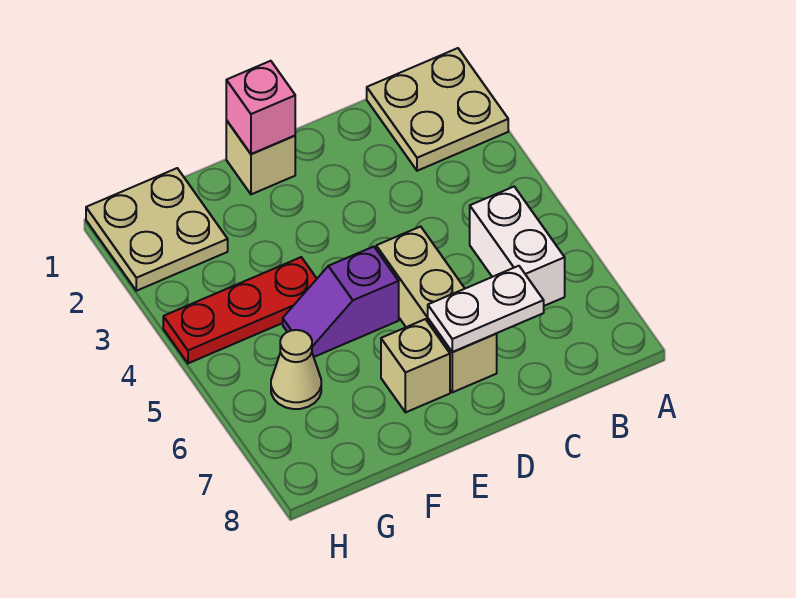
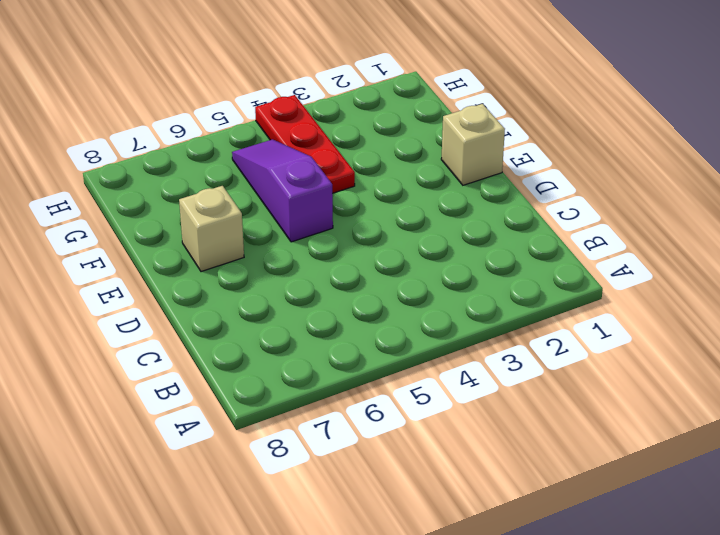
purple 1x3 slope [232,139,333,242] -> purple 1x2 slope [283,247,399,357]
none -> tan 2x2 plate [367,48,508,171]
none -> white 1x2 brick [470,187,565,306]

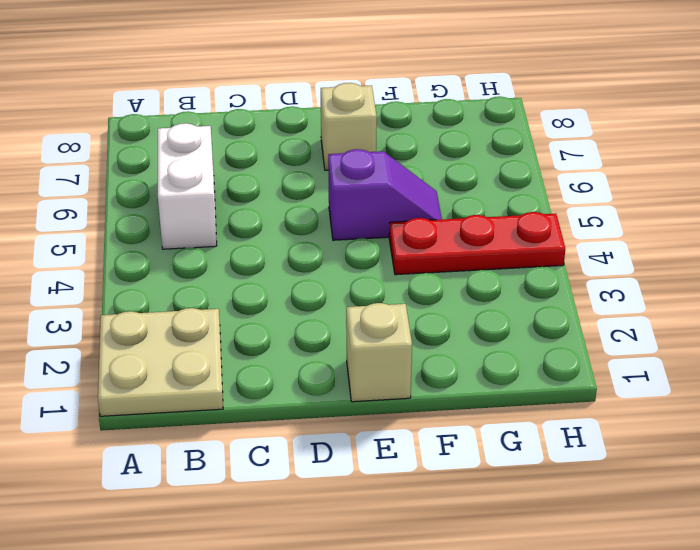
none -> tan 1x3 brick [376,226,497,392]
none -> tan 2x2 plate [86,168,228,291]

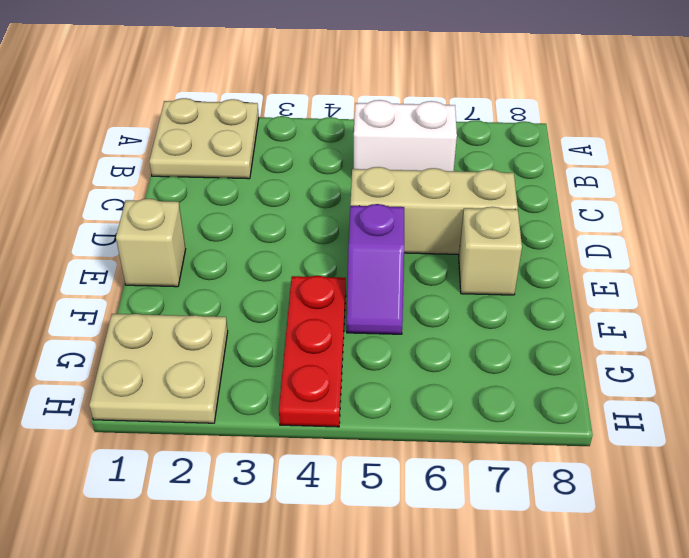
none -> tan 1x1 cone [271,330,321,409]
none -> white 1x2 plate [428,266,544,352]

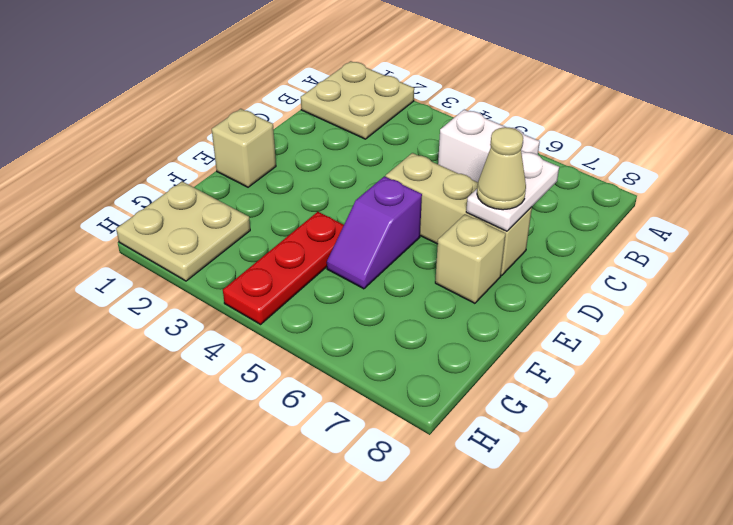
tan 1x1 cone [477,127,526,210] -> tan 1x1 cone moved to [271,330,321,409]
none -> pink 1x1 brick [226,61,295,154]

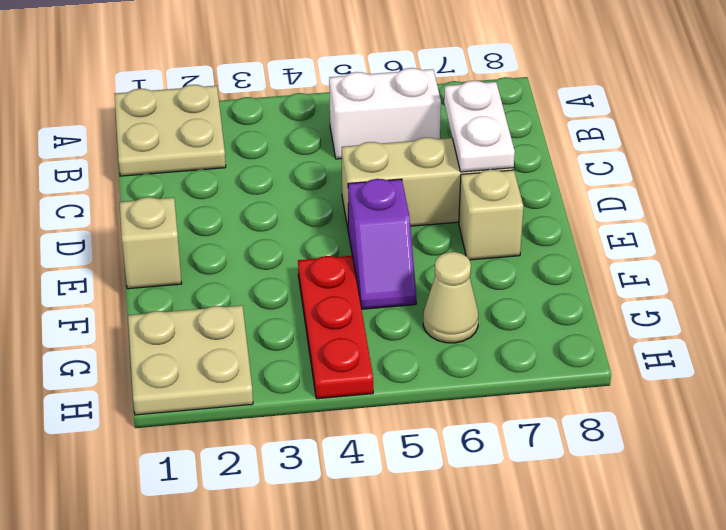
none -> pink 1x1 brick [226,61,295,154]

